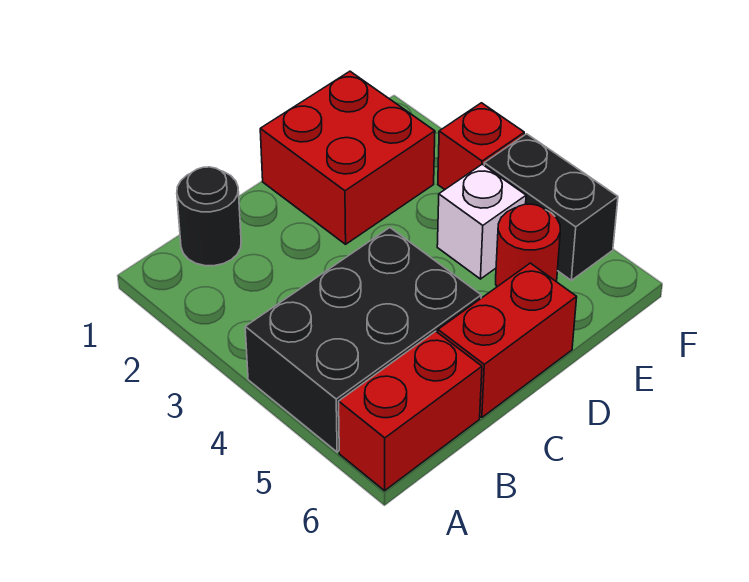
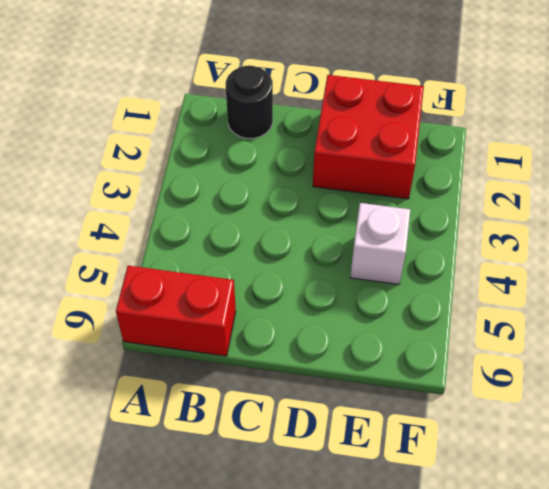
none -> black 2x3 brick [245,228,481,452]
none -> red 1x2 brick [438,263,577,418]

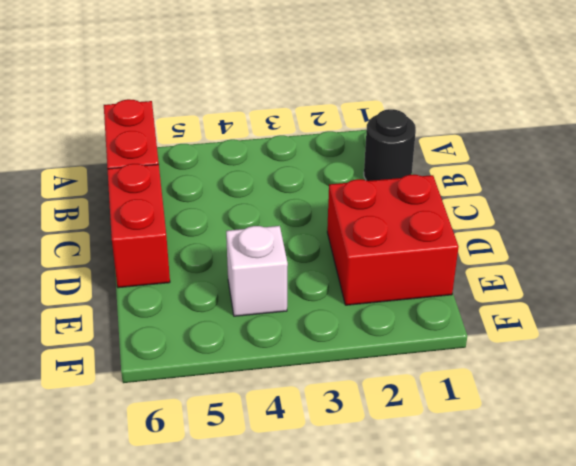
none -> black 2x3 brick [245,228,481,452]
none -> red 1x1 round brick [496,204,560,287]

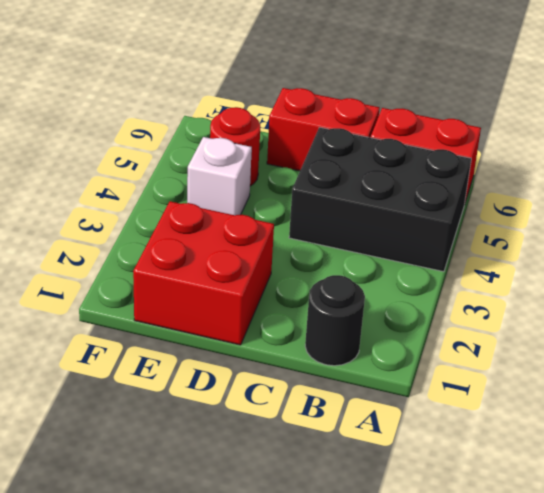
none -> red 1x1 brick [438,103,524,190]
none -> black 1x2 brick [484,134,618,280]

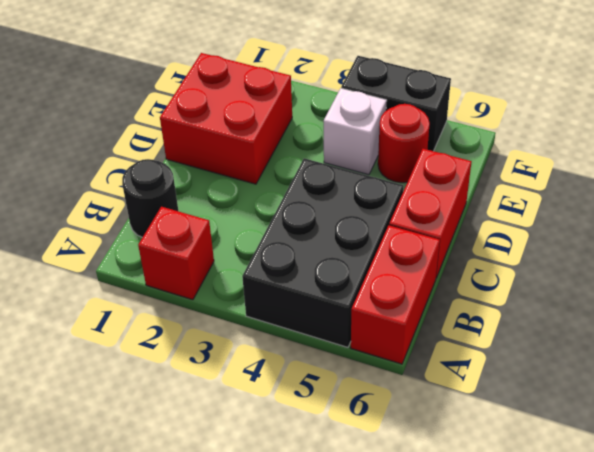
red 1x1 brick [138,207,214,300] -> red 1x1 brick moved to [438,103,524,190]

